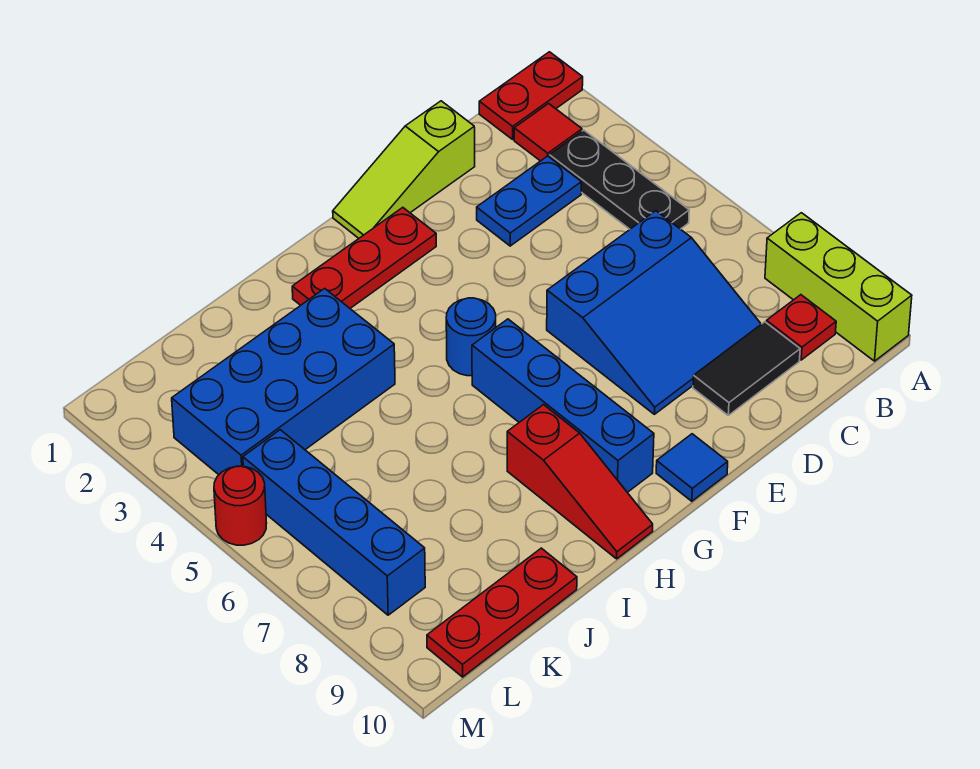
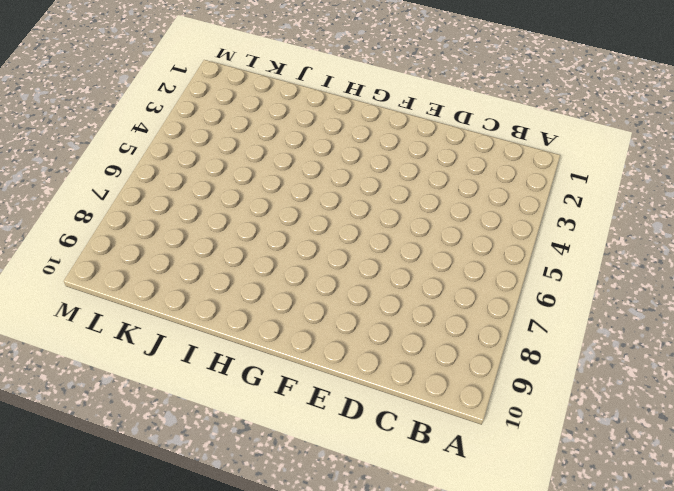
none -> red 1x2 plate [479,52,583,139]
none -> lime 1x3 brick [765,213,912,361]
none -> red 1x1 tile [514,104,582,161]

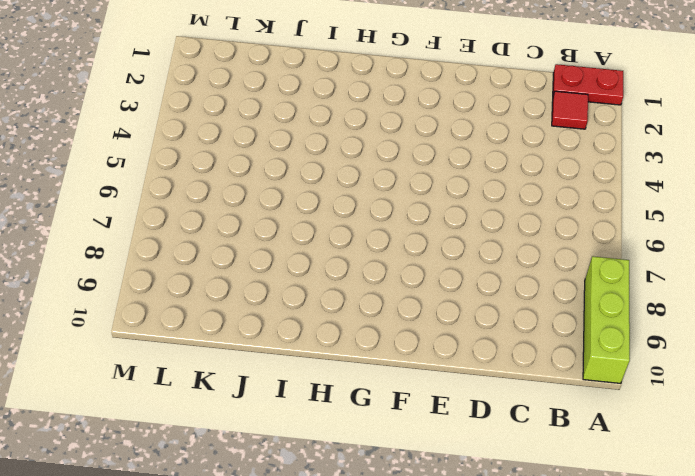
none -> black 1x3 plate [549,130,689,229]
none -> red 1x1 plate [766,295,836,360]
none -> blue 1x2 plate [477,156,581,246]

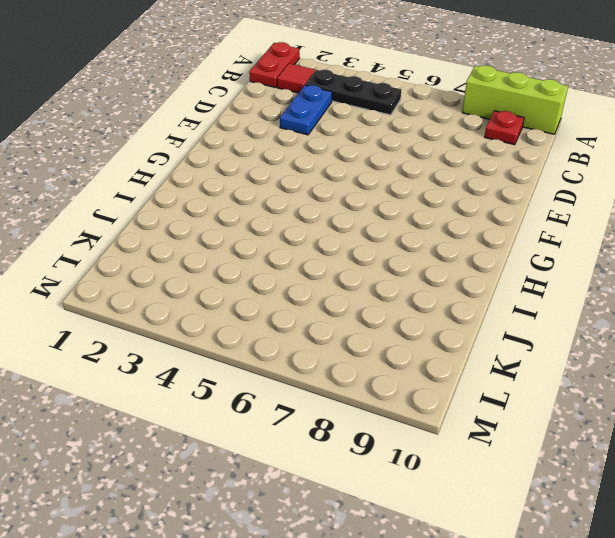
none -> blue 3x3 slope [547,211,761,414]
none -> black 1x2 tile [693,322,800,415]
none -> lime 1x3 slope [333,101,475,238]

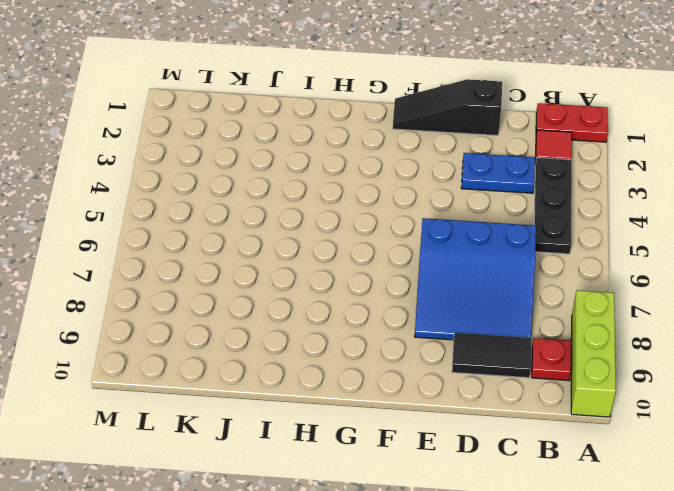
black 1x3 slope [393,79,502,136] -> lime 1x3 slope [333,101,475,238]
none -> red 1x3 plate [292,207,436,308]
none -> blue 1x1 tile [656,434,728,501]
none -> blue 1x1 round brick [446,298,496,376]

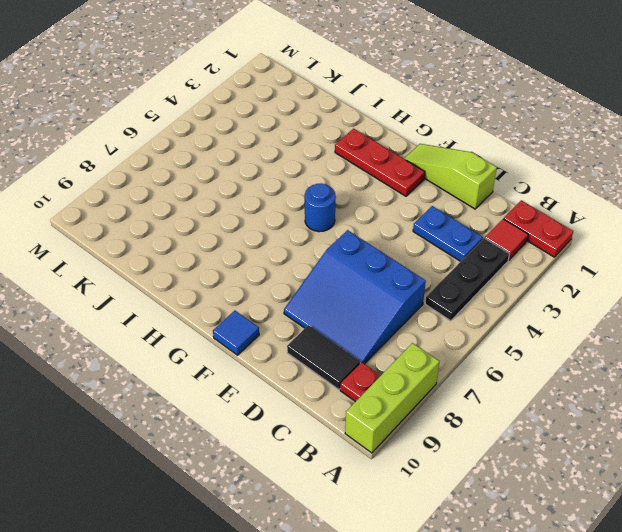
none -> blue 1x4 brick [472,319,654,492]
none -> red 1x3 slope [507,405,653,559]
none -> blue 2x4 brick [172,288,395,475]

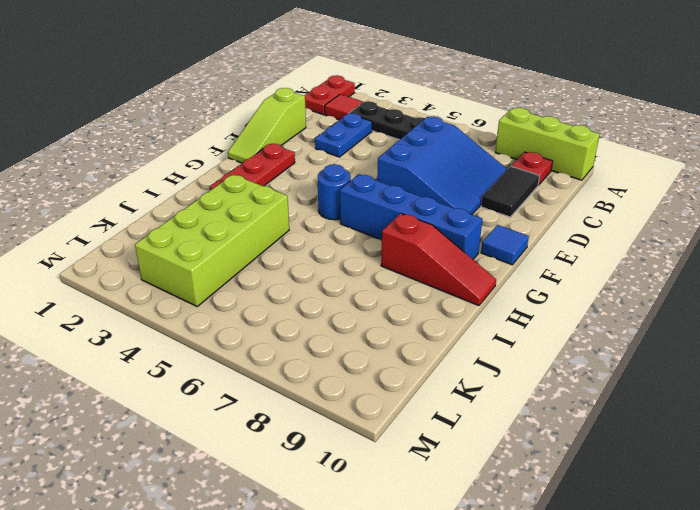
lime 2x4 brick [135,175,289,306] -> blue 2x4 brick [172,288,395,475]
none -> red 1x3 plate [427,548,577,677]
none -> blue 1x4 brick [243,430,425,615]
none -> red 1x1 round brick [214,466,266,545]

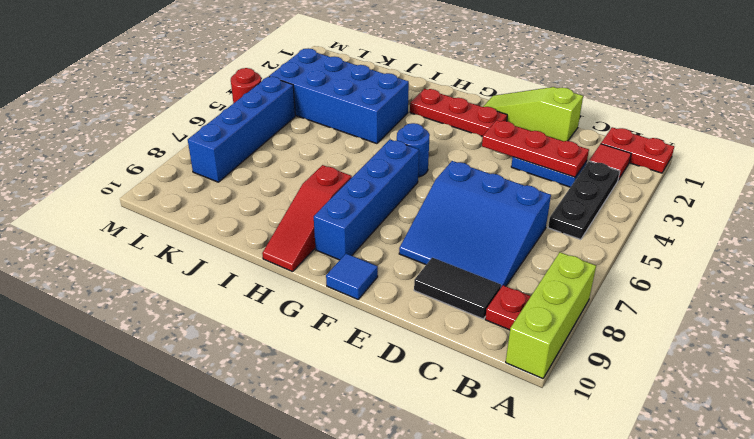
red 1x3 plate [482,120,589,177] -> red 1x3 plate moved to [427,548,577,677]

